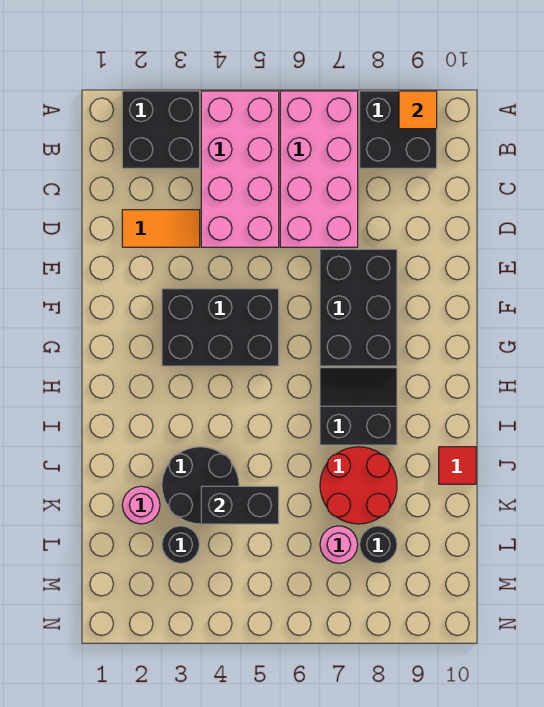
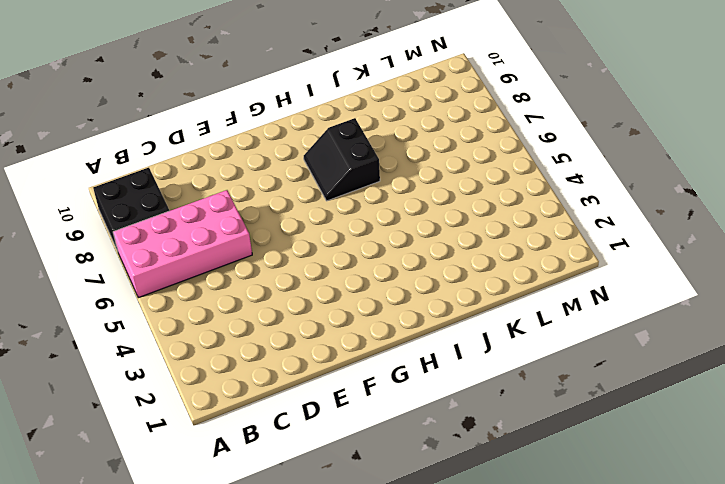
none -> black 2x2 brick [122,91,200,168]
none -> pink 2x4 brick [201,91,279,247]
none -> orange 1x2 tile [122,210,200,247]

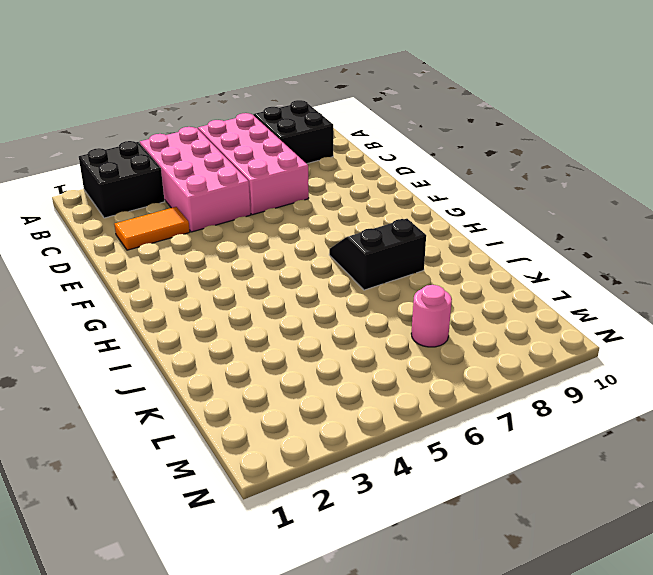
none -> black 2x3 brick [320,249,397,366]
none -> black 2x3 brick [162,289,279,366]
none -> black 2x2 round brick [162,447,239,524]

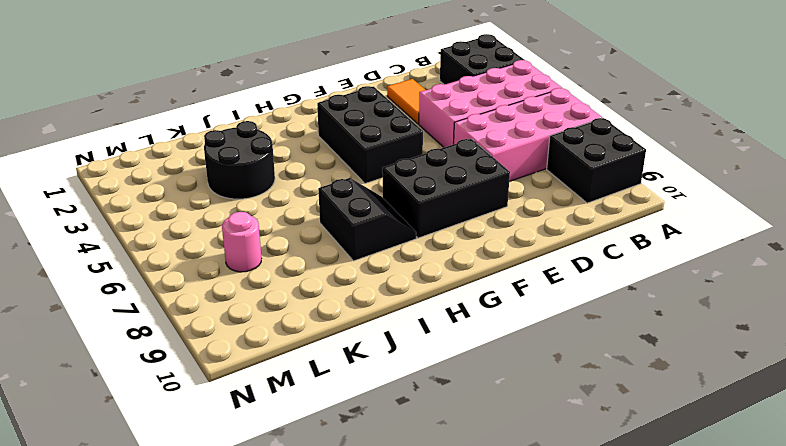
none -> red 2x2 round brick [320,447,397,524]
none -> red 1x1 tile [439,447,476,484]
none -> pink 1x1 round brick [122,486,160,524]

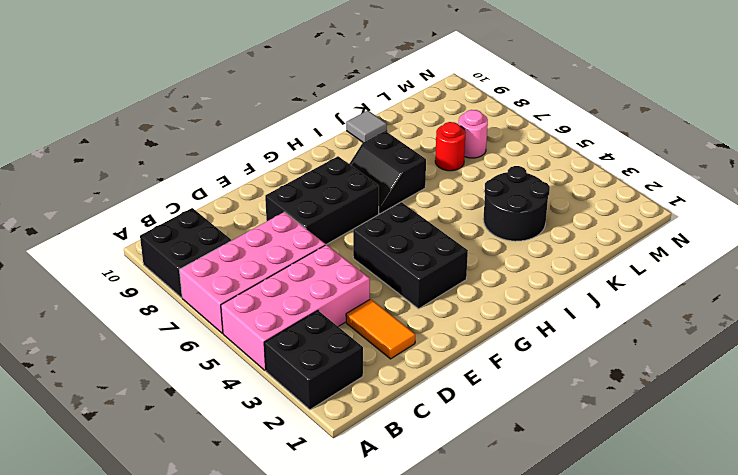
grey 1x1 tile [346,111,387,142] -> red 1x1 tile [439,447,476,484]
red 1x1 round brick [435,122,466,171] -> red 2x2 round brick [320,447,397,524]
none -> pink 1x1 round brick [122,486,160,524]
none -> black 1x1 round brick [162,526,200,563]
none -> black 1x1 round brick [360,526,397,563]

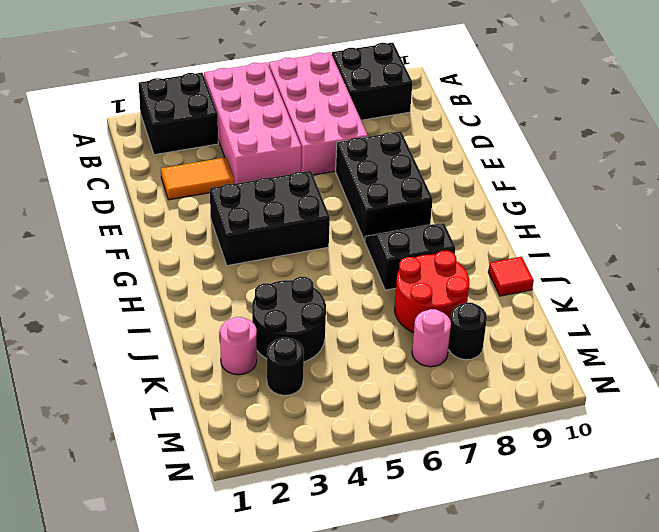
none -> orange 1x1 tile [399,91,437,129]
none -> black 1x2 brick [201,486,279,524]

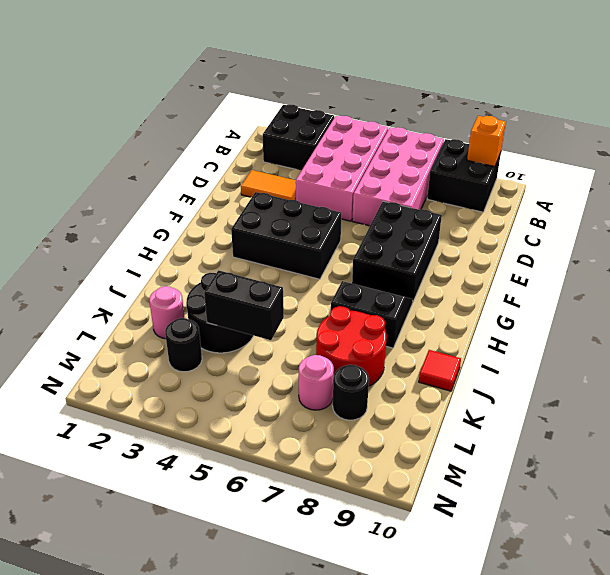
orange 1x1 brick [467,116,506,166] -> orange 1x1 tile [399,91,437,129]

